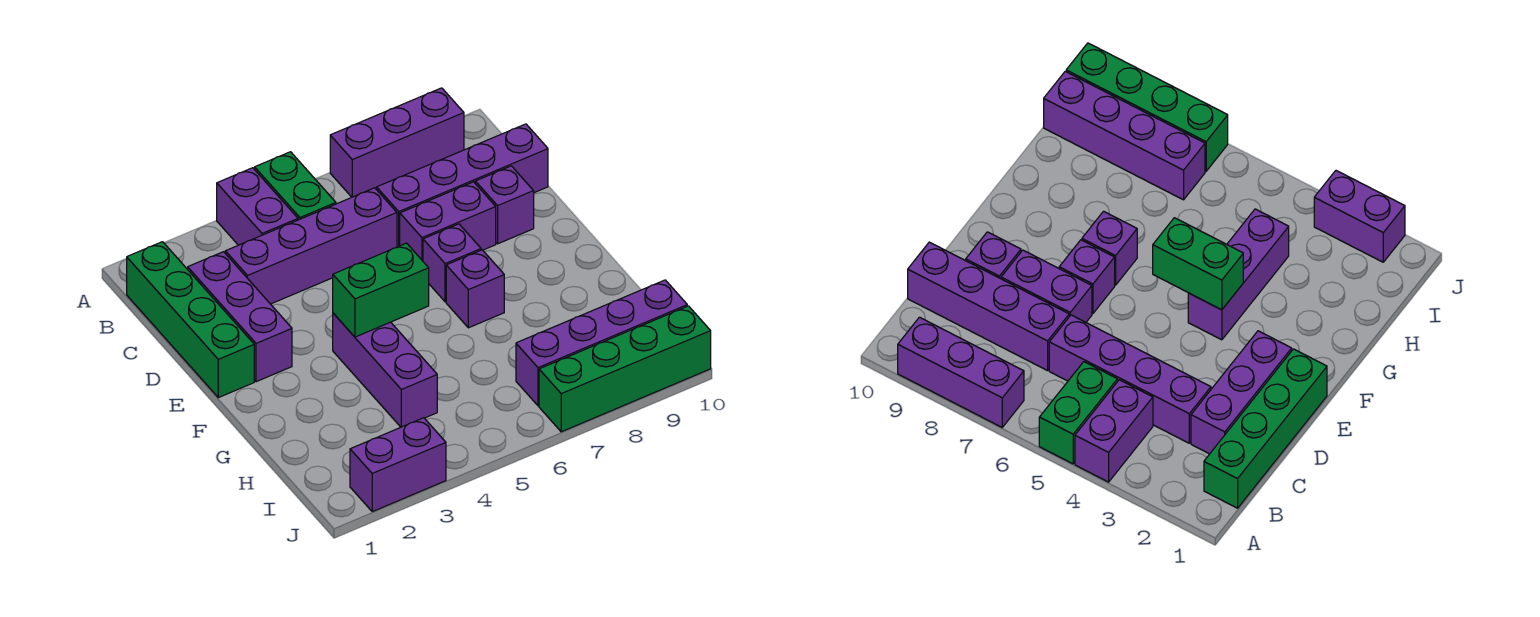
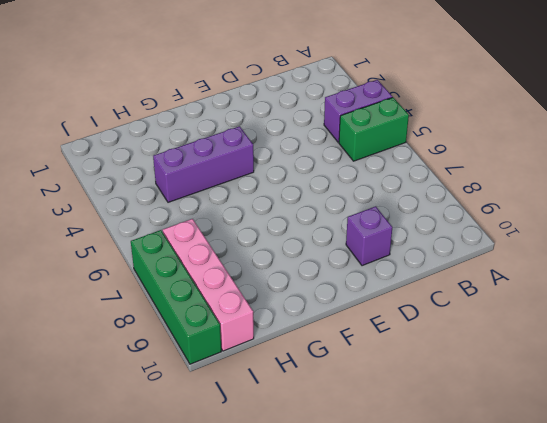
pink 1x4 brick [163,219,254,351] -> purple 1x4 brick [516,280,687,406]
none -> purple 1x3 brick [330,88,464,197]
none -> green 1x4 brick [127,242,254,398]
none -> purple 1x3 brick [188,252,292,382]

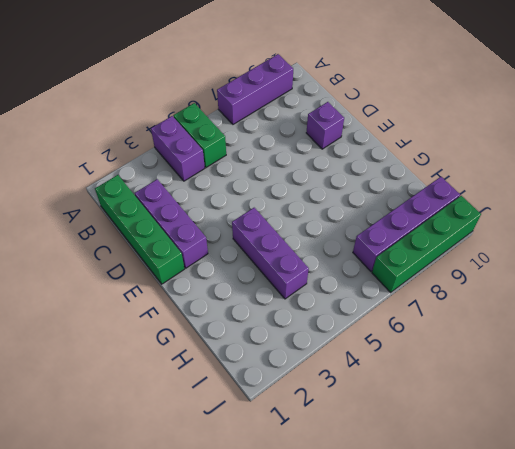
none -> purple 1x4 brick [225,188,397,304]
none -> purple 1x4 brick [377,124,548,247]
none -> purple 1x2 brick [400,182,496,261]

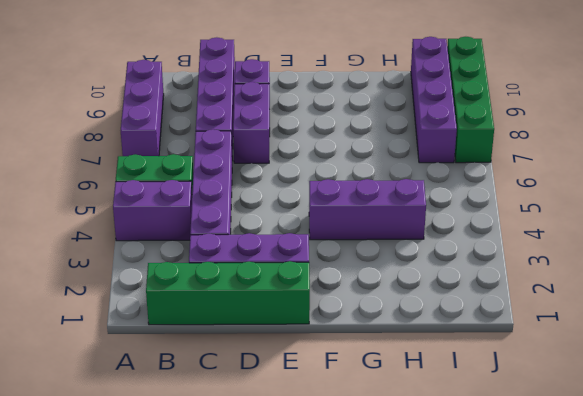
none -> purple 1x1 brick [423,224,481,302]
none -> purple 1x1 brick [446,250,504,328]
none -> purple 1x2 brick [350,418,446,512]

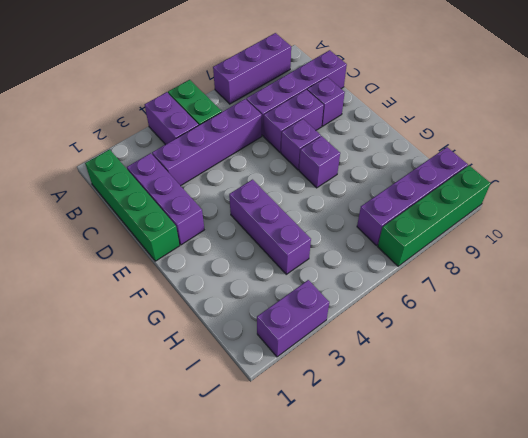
none -> green 1x2 brick [333,243,429,337]

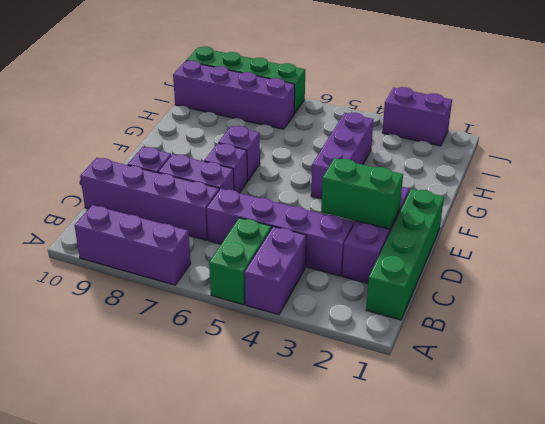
green 1x2 brick [321,158,403,229] -> green 1x2 brick moved to [333,243,429,337]

